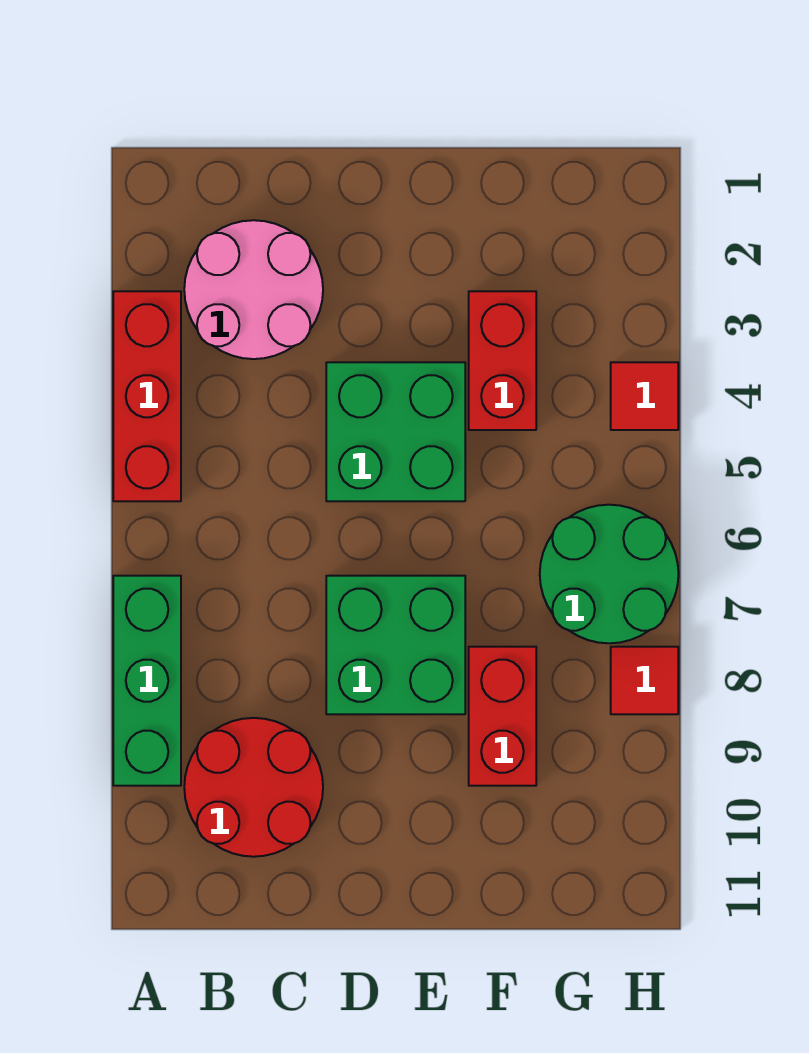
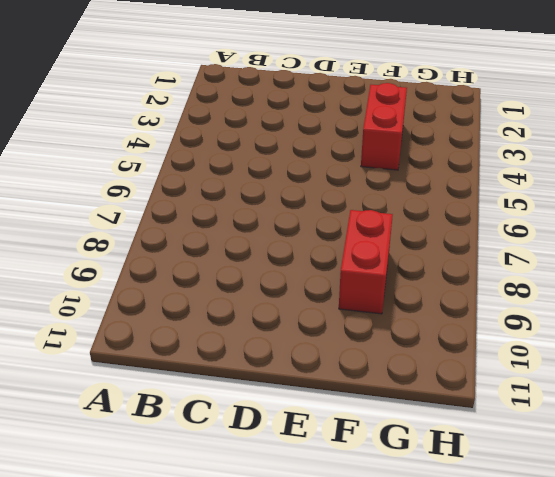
none -> red 1x3 brick [113,291,181,501]
none -> green 1x3 brick [113,576,181,786]

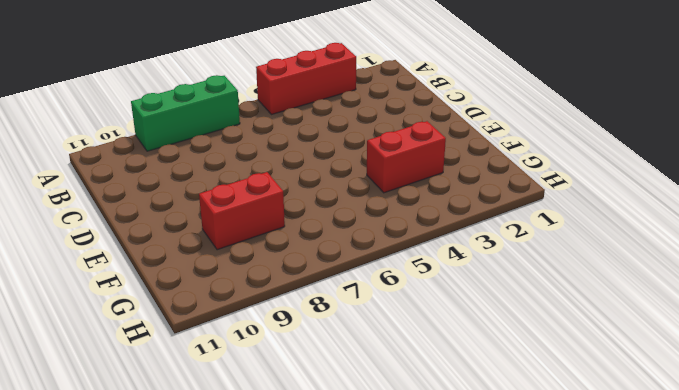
none -> pink 2x2 round brick [184,220,323,359]
none -> red 2x2 round brick [184,718,323,857]

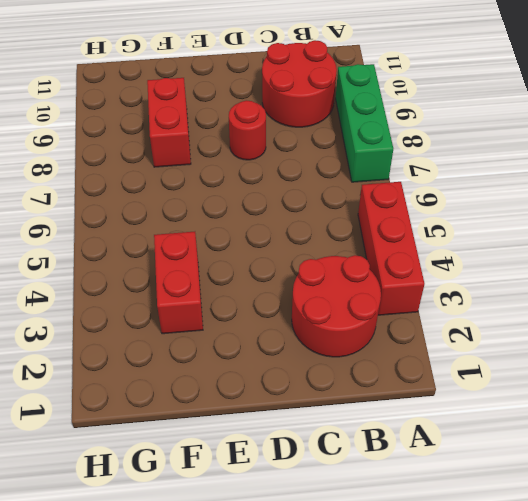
red 2x2 round brick [292,255,381,357] -> pink 2x2 round brick [184,220,323,359]
red 1x1 round brick [229,100,266,160] -> green 2x2 brick [326,576,465,714]
none -> green 2x2 brick [326,362,465,501]
none -> green 2x2 round brick [540,505,678,643]

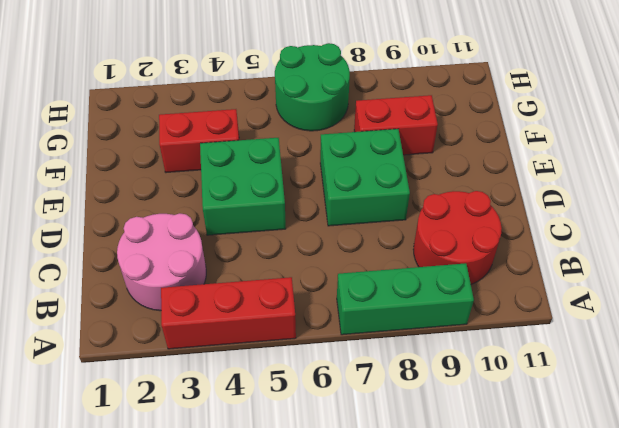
none -> red 1x1 tile [611,362,678,430]
none -> red 1x1 tile [611,647,678,714]

